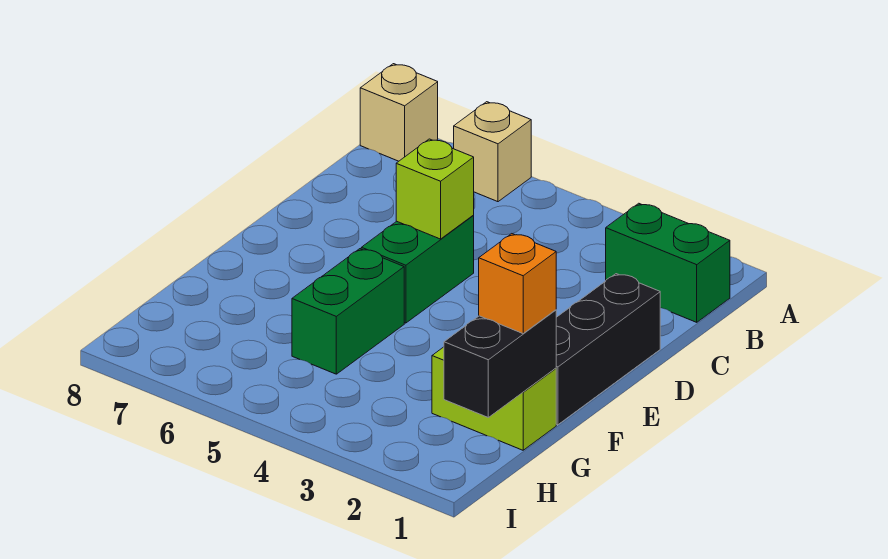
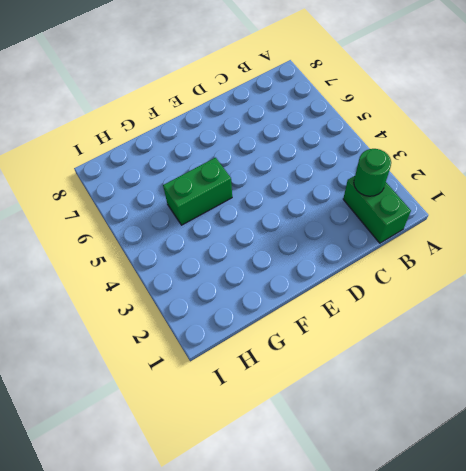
green 1x1 round brick [354,149,391,196] -> none
none -> tan 1x1 brick [454,102,531,202]
none -> tan 1x1 brick [360,64,438,161]

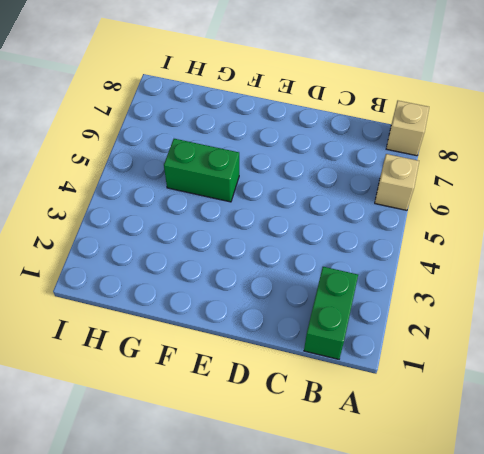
none -> black 1x3 brick [556,274,660,425]
none -> green 1x2 brick [361,216,474,323]

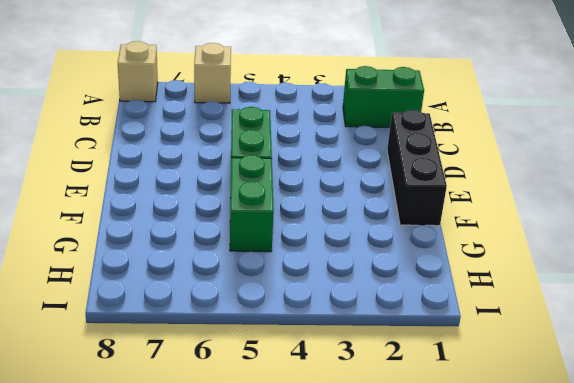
none -> lime 1x2 brick [432,347,556,450]
none -> lime 1x1 brick [396,139,474,239]

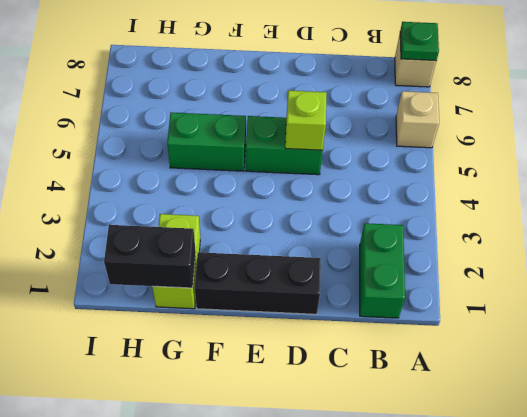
green 1x1 plate [400,22,439,61] -> none
none -> orange 1x1 brick [479,234,556,333]

